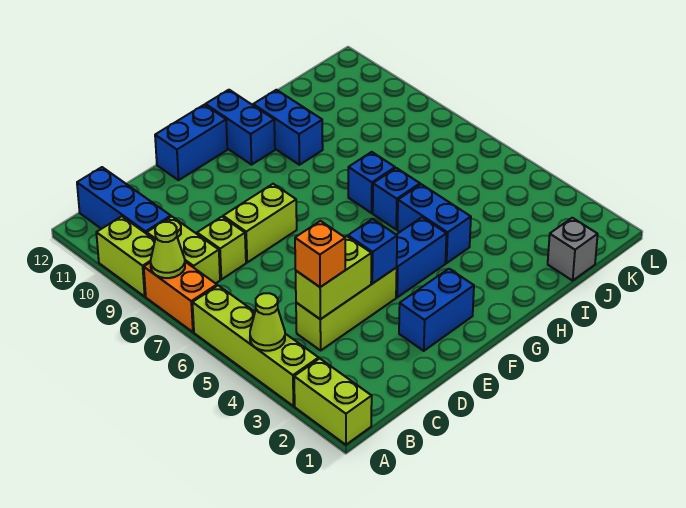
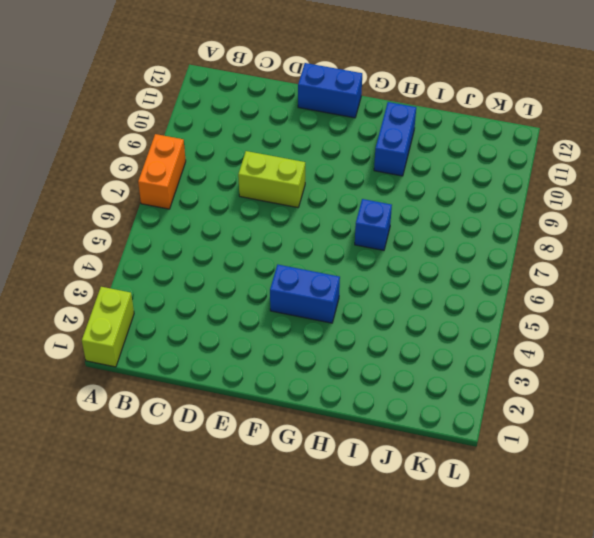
none -> lime 1x4 brick [192,286,319,406]
none -> lime 1x2 brick [96,216,155,296]
none -> lime 1x2 brick [147,217,220,283]

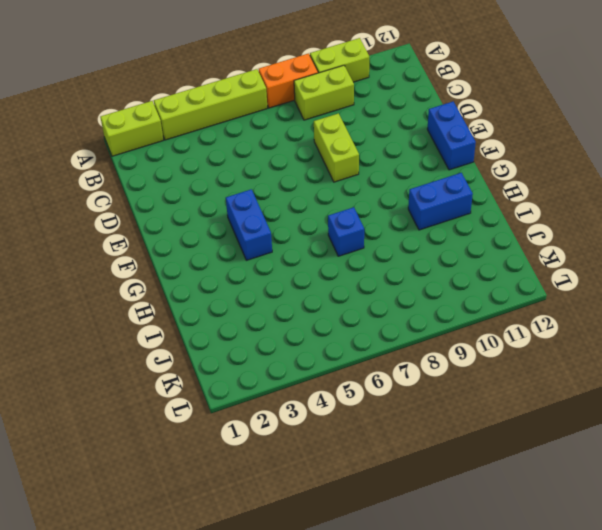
none -> blue 1x3 brick [77,167,171,234]
none -> lime 1x3 brick [296,268,397,350]
none -> lime 1x1 brick [197,217,246,279]

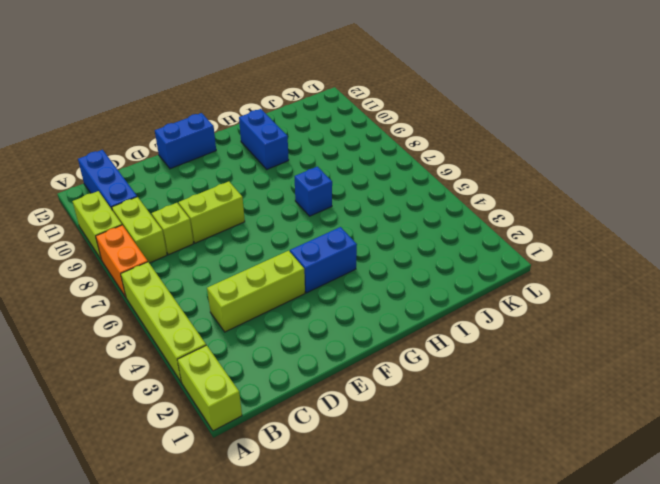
none -> blue 1x2 brick [399,269,474,351]
none -> blue 1x2 brick [205,90,275,165]
none -> blue 1x2 brick [397,184,471,263]

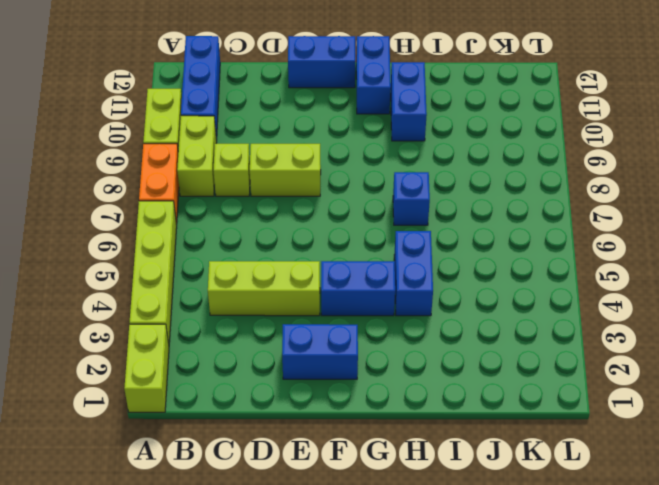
none -> blue 1x1 brick [373,168,420,229]
none -> grey 1x1 brick [548,218,598,281]
none -> lime 1x1 cone [250,293,285,351]

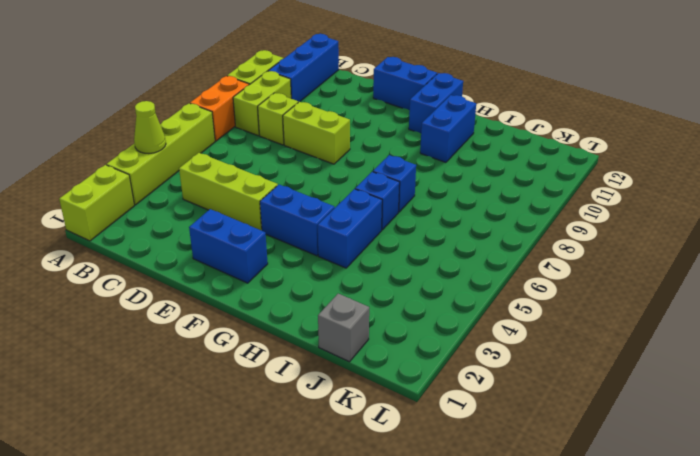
none -> lime 1x1 cone [151,222,185,278]
none -> lime 1x2 brick [296,236,371,319]
none -> blue 1x1 brick [348,219,397,284]

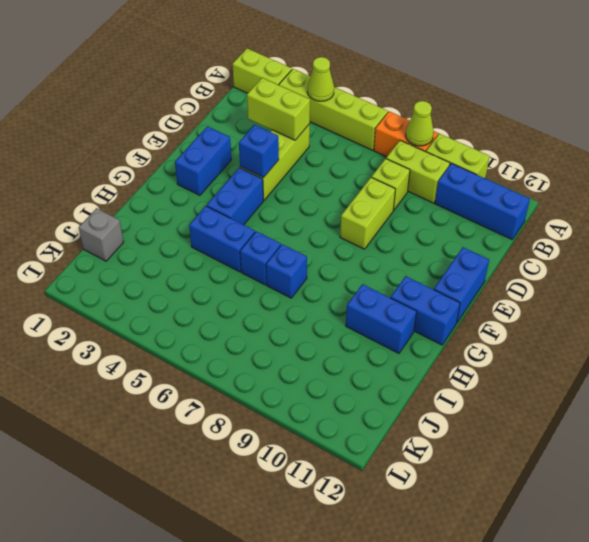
lime 1x2 brick [247,78,310,140] -> lime 1x2 brick turned to [296,236,371,319]
none -> orange 1x1 brick [295,221,345,287]

